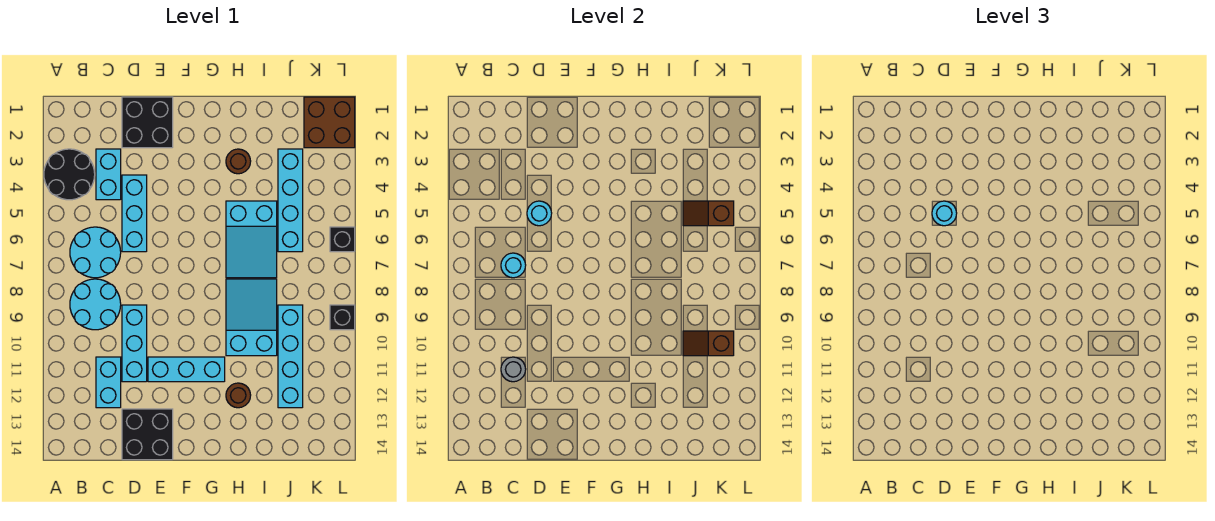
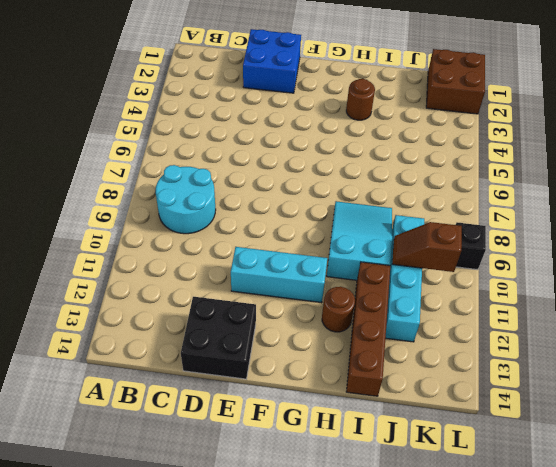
blue 2x2 brick [243,29,301,93] -> black 2x2 brick [122,97,173,148]
brown 1x4 brick [346,262,390,396] -> none
none -> black 2x2 round brick [44,149,95,200]
none -> cyan 2x2 round brick [70,227,121,278]
none -> cyan 1x2 brick [96,149,121,200]

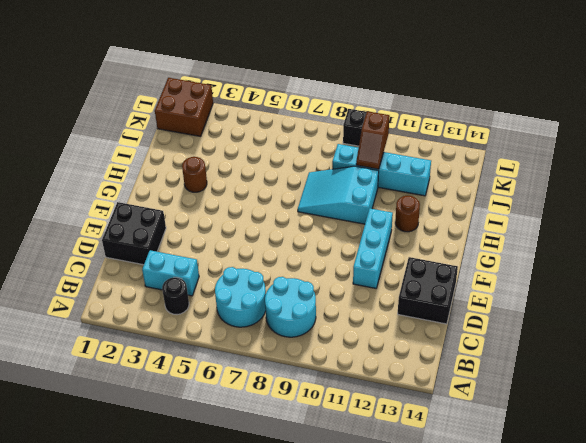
black 1x1 round brick [162,277,189,315] -> black 2x2 round brick [44,149,95,200]
none -> cyan 1x2 brick [96,357,121,408]
none -> cyan 1x3 brick [122,175,147,252]
none -> cyan 1x3 brick [122,305,147,382]

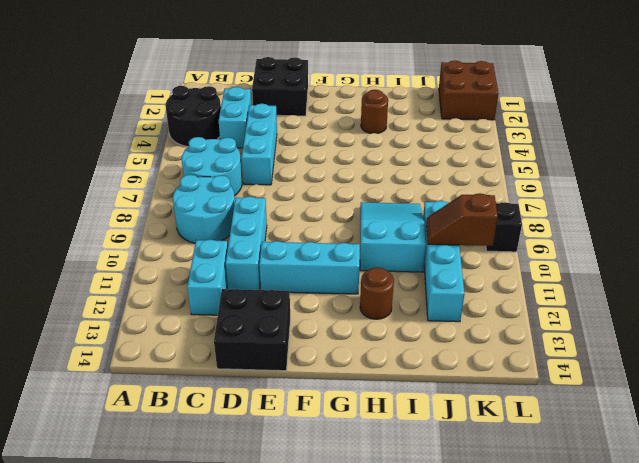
none -> cyan 2x3 slope [226,201,277,278]
none -> cyan 1x4 brick [278,149,303,252]
none -> black 1x1 brick [330,227,355,252]

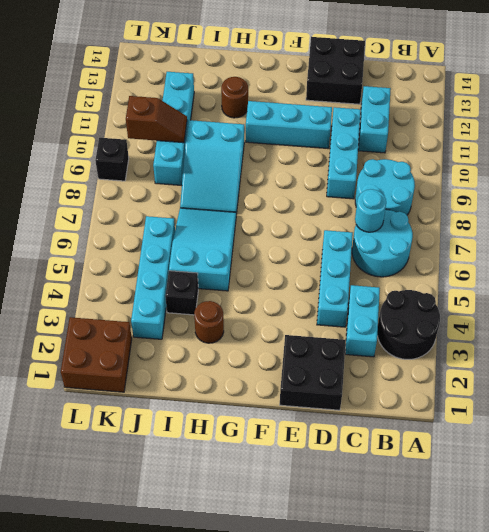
black 1x1 brick [165,271,198,315] -> black 1x1 brick moved to [330,227,355,252]
none -> grey 1x1 round brick [501,357,526,382]
none -> cyan 1x1 round brick [527,201,552,226]
none -> brown 1x2 slope [683,201,734,226]

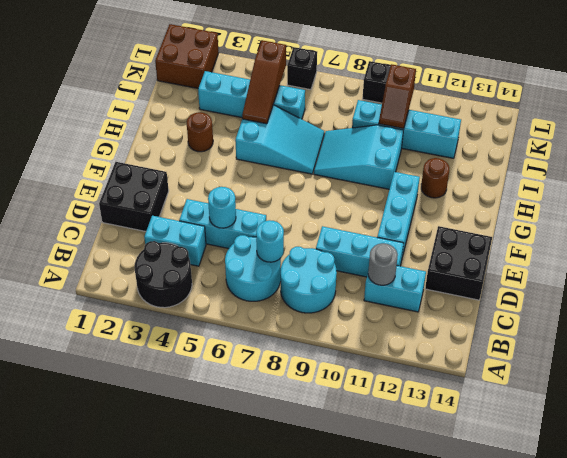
brown 1x3 slope [242,40,286,124] -> brown 1x2 slope [683,201,734,226]
none -> cyan 1x1 round brick [932,201,957,226]

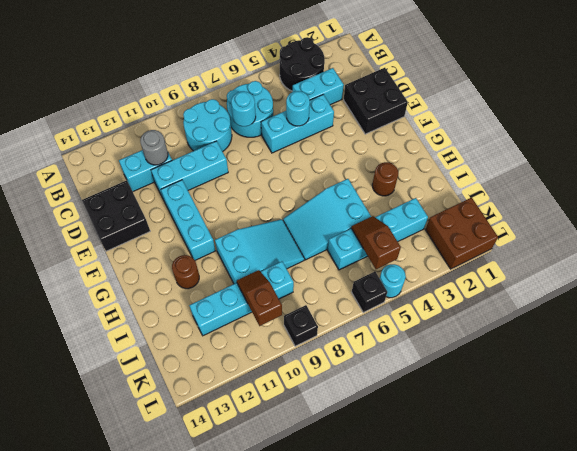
cyan 1x1 round brick [380,264,406,298] -> cyan 1x1 round brick moved to [932,201,957,226]

